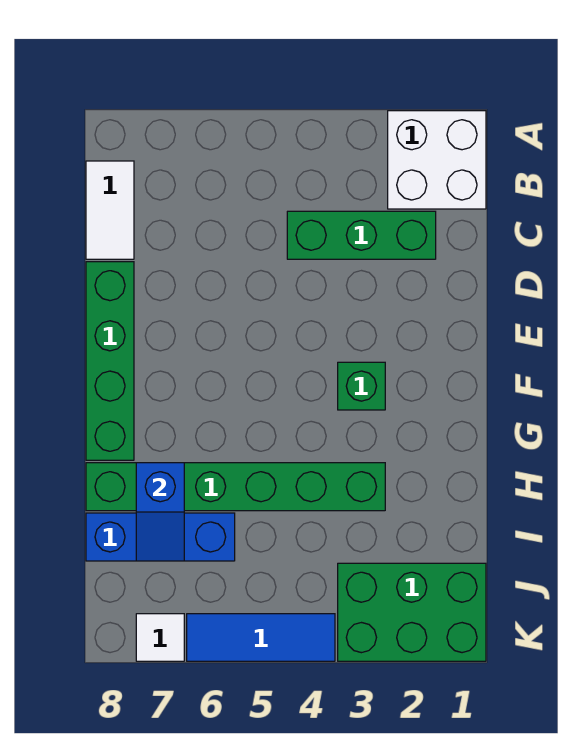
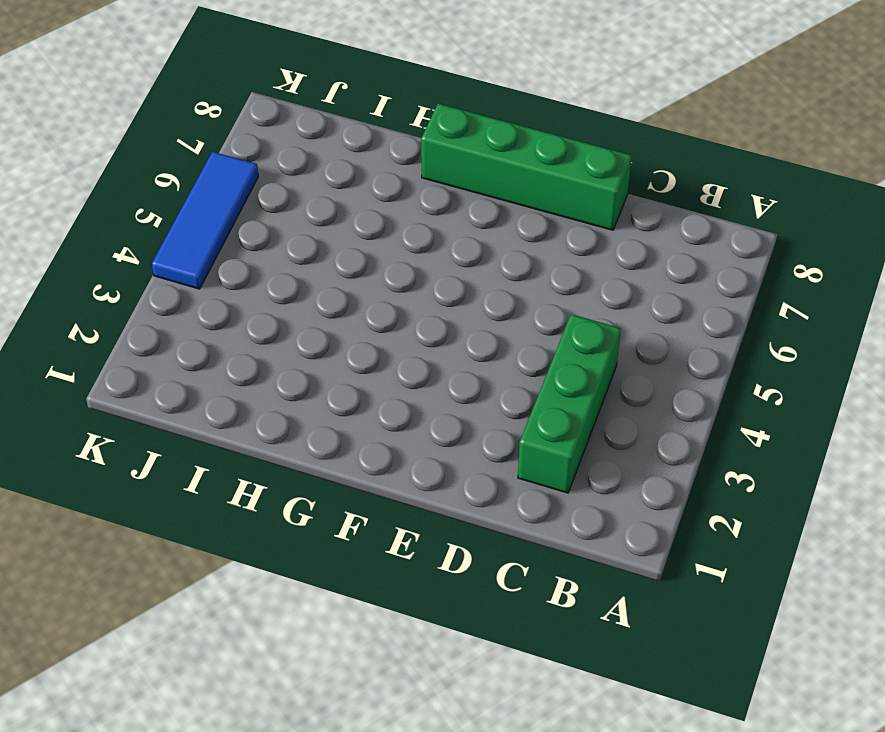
none -> white 2x2 brick [388,111,486,209]
none -> white 1x2 tile [86,161,134,259]

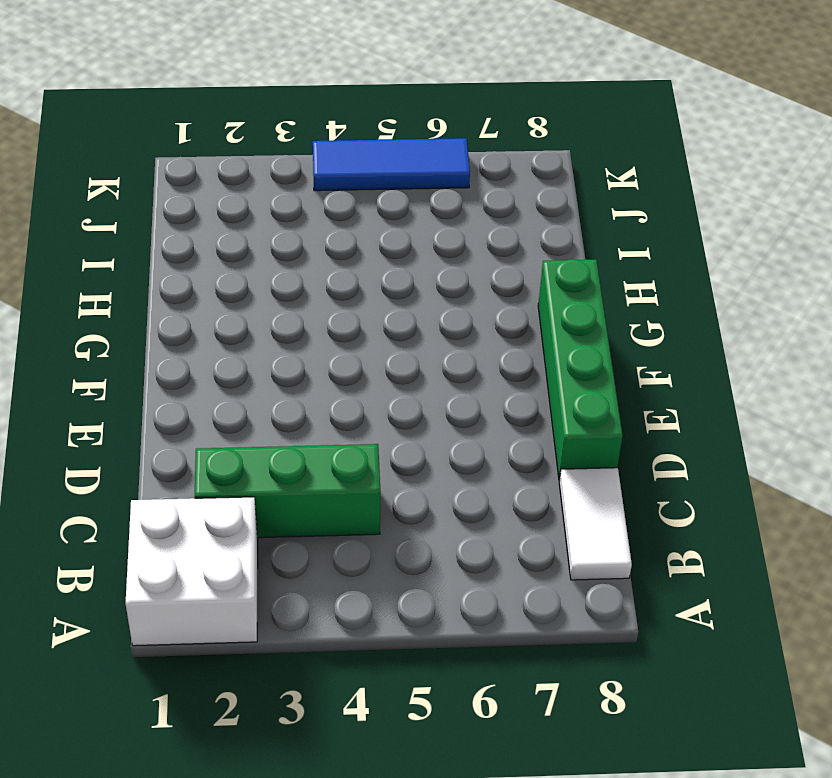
none -> green 1x1 brick [338,362,385,410]
none -> green 1x6 brick [86,463,385,511]

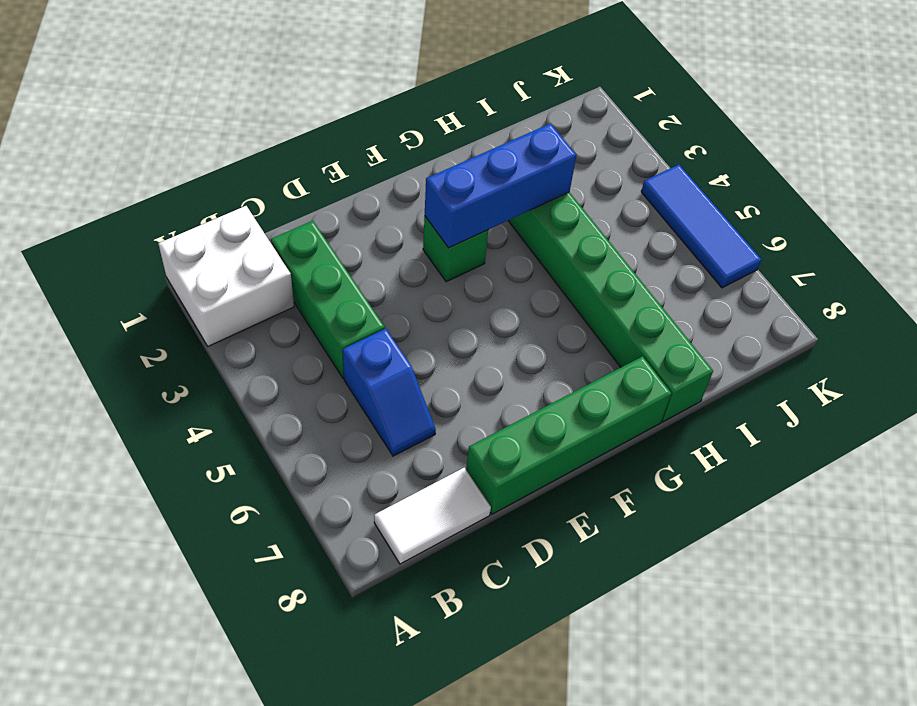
blue 1x2 slope [343,329,436,456] -> blue 1x2 slope turned to [136,463,184,561]
blue 1x3 brick [425,124,576,248] -> blue 1x3 brick turned to [86,513,235,561]
none -> green 2x3 brick [338,563,486,661]
none -> white 1x1 tile [136,614,184,661]

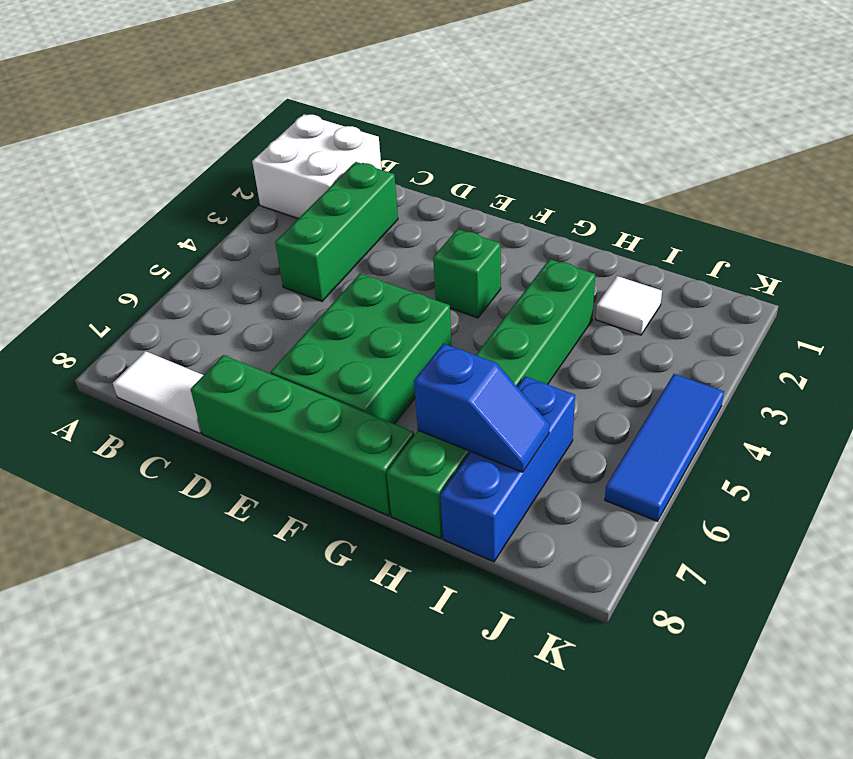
green 2x3 brick [271,274,452,424] -> green 2x3 brick moved to [338,563,486,661]
white 1x1 tile [596,276,662,335] -> white 1x1 tile moved to [136,614,184,661]

